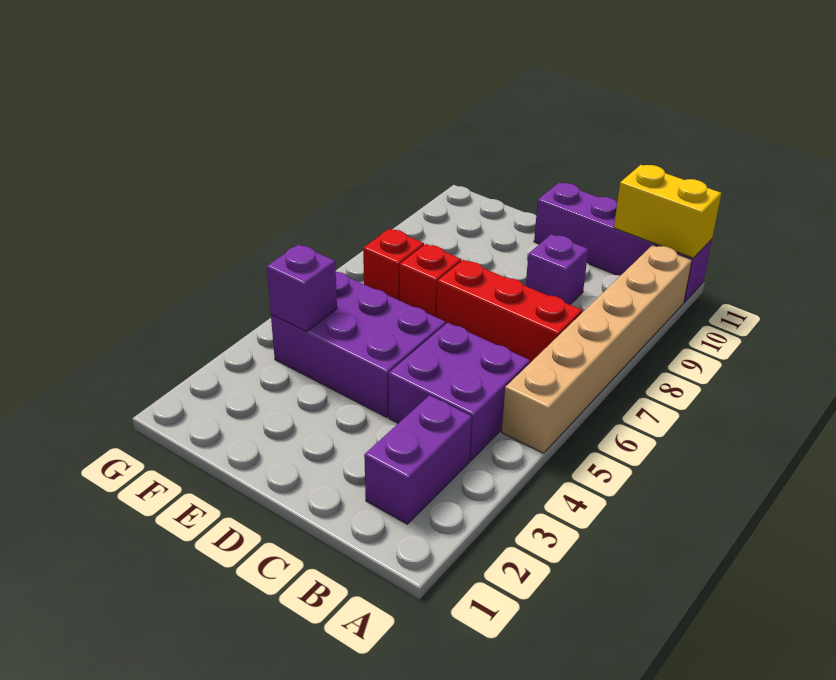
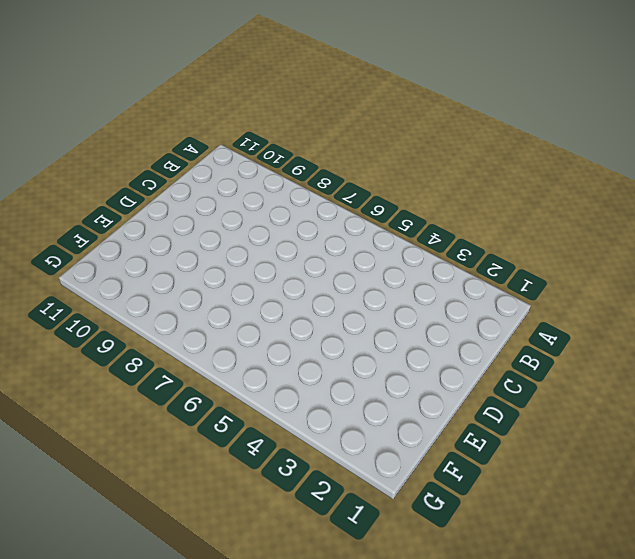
none -> tan 1x6 brick [502,245,692,453]
none -> purple 1x4 brick [534,183,712,302]

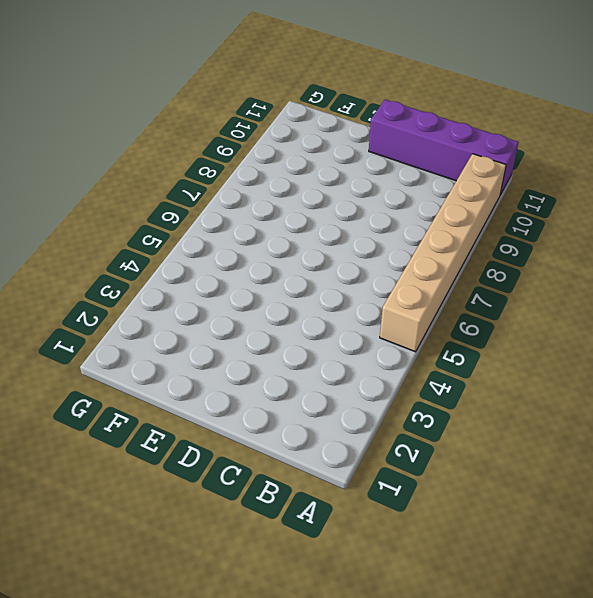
none -> purple 1x2 brick [364,395,472,524]
none -> purple 2x2 brick [389,323,530,461]

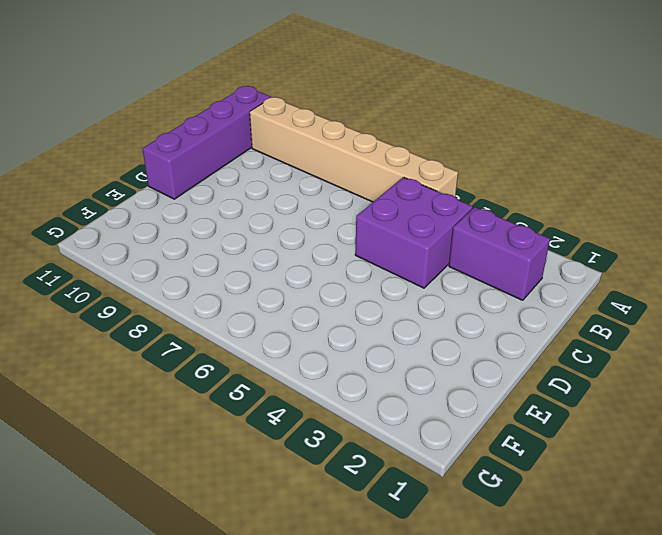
none -> red 1x3 brick [437,260,582,363]
none -> purple 1x1 brick [526,234,588,305]

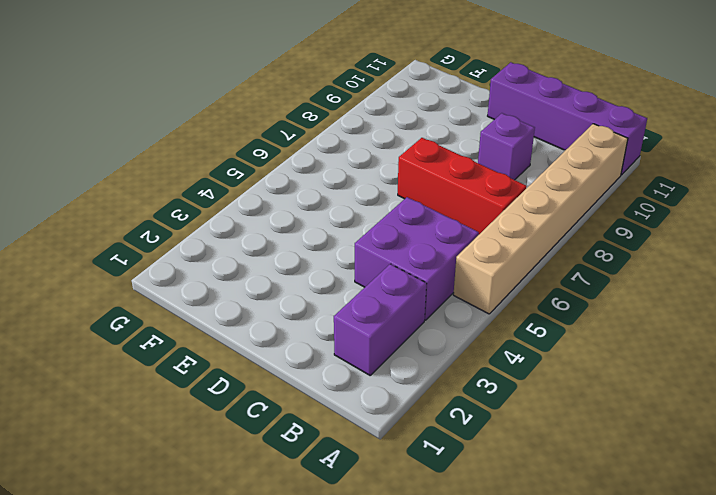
none -> purple 2x3 brick [271,272,446,417]
none -> red 1x1 brick [400,244,461,317]

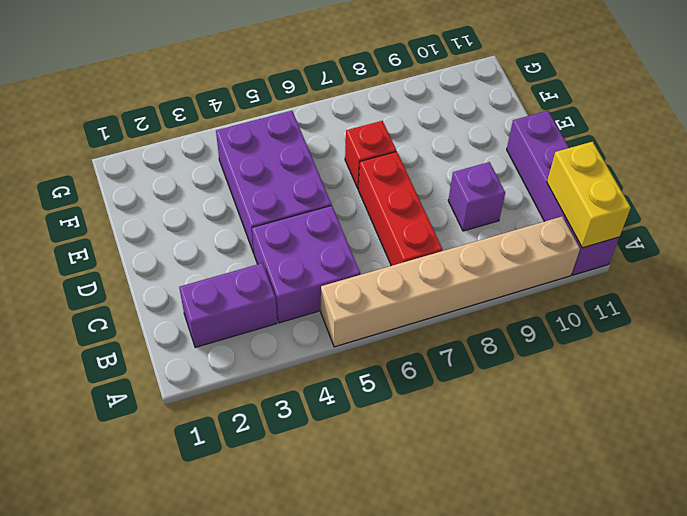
none -> red 1x1 brick [363,229,424,300]
none -> purple 1x1 brick [267,244,337,332]

